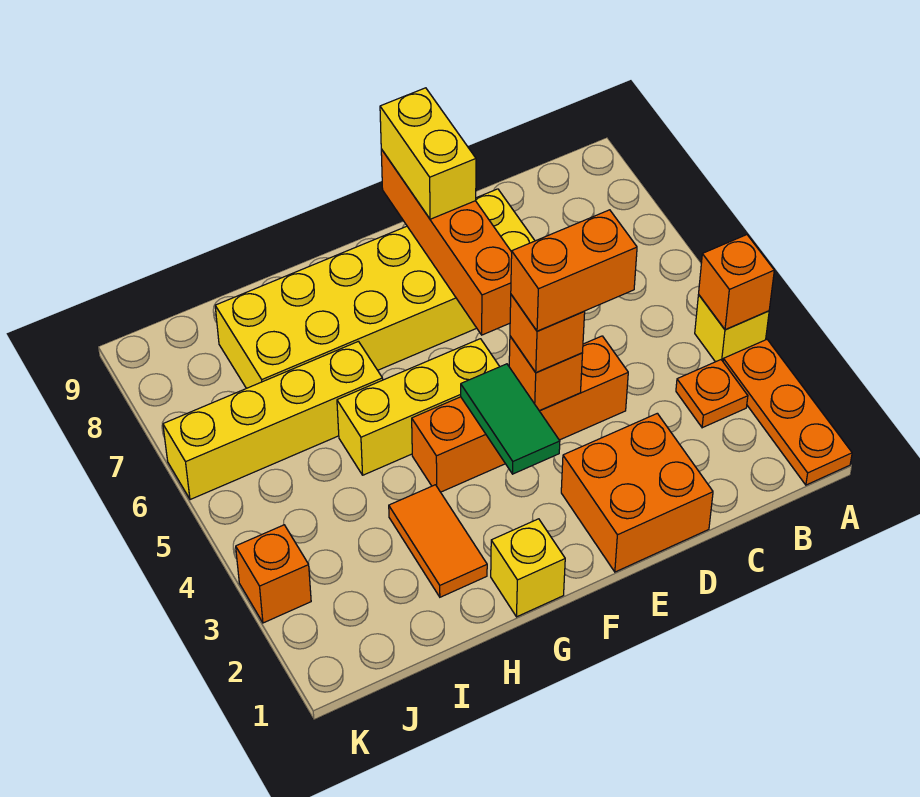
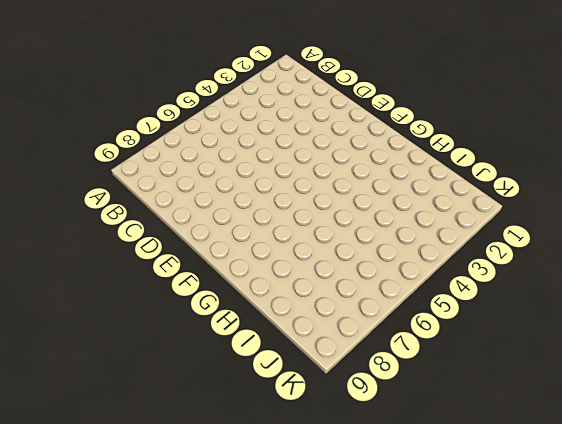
none -> orange 1x3 plate [723,340,852,485]
none -> yellow 1x1 brick [695,295,769,362]
none -> orange 1x1 plate [676,360,748,428]

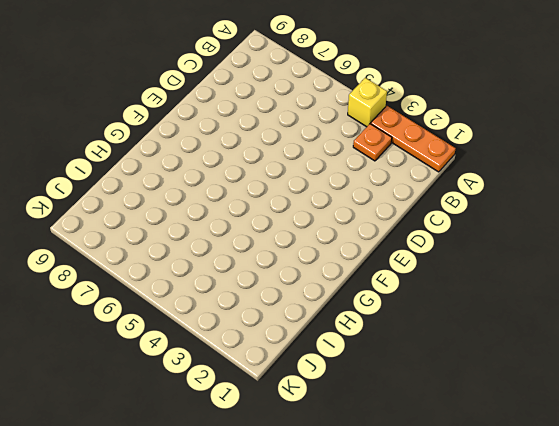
none -> orange 2x2 brick [561,413,713,572]
none -> orange 1x4 brick [412,336,628,492]
none -> yellow 2x6 brick [215,189,535,388]

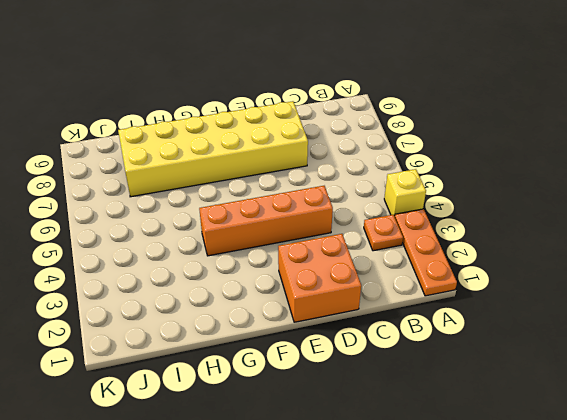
none -> yellow 1x3 brick [337,339,500,475]
none -> yellow 1x1 brick [491,519,565,617]
none -> orange 1x2 tile [389,485,487,597]

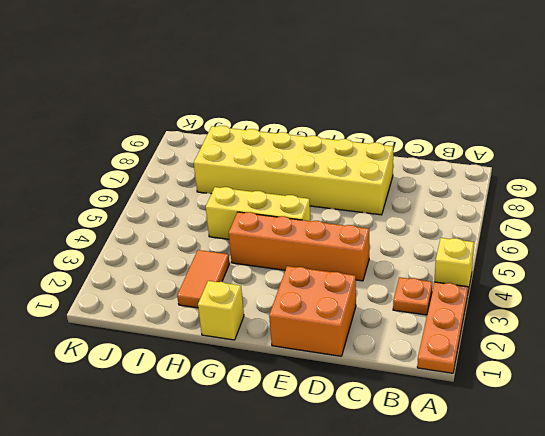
none -> yellow 1x4 brick [163,341,383,500]
none -> orange 1x1 brick [236,525,311,623]
none -> orange 1x1 brick [699,235,774,330]

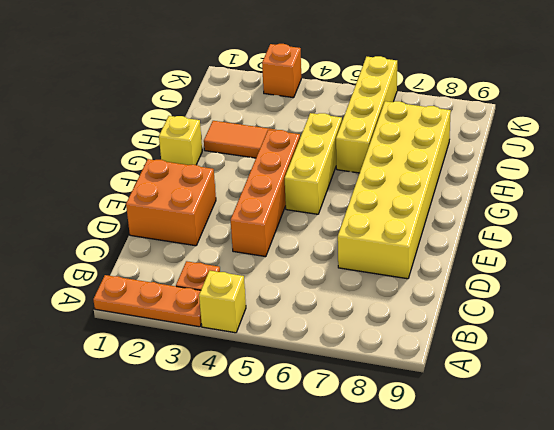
none -> orange 1x1 brick [699,235,774,330]
none -> orange 1x1 brick [509,336,583,411]
none -> orange 1x4 brick [381,149,512,335]

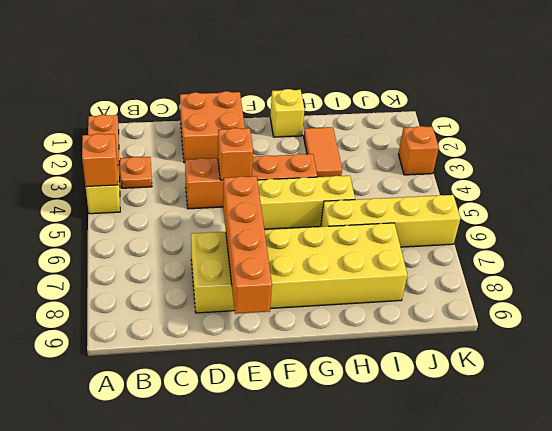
none -> green 1x2 tile [461,364,560,474]
none -> orange 1x1 brick [510,295,585,372]
none -> yellow 1x2 brick [380,88,476,219]

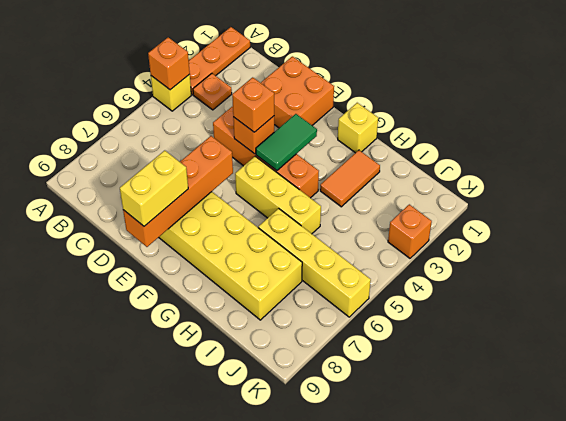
none -> orange 1x2 brick [511,210,637,331]

